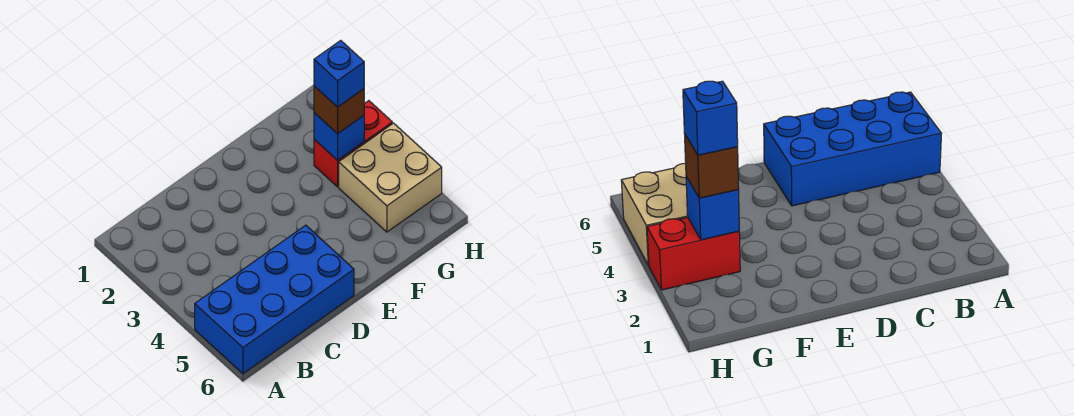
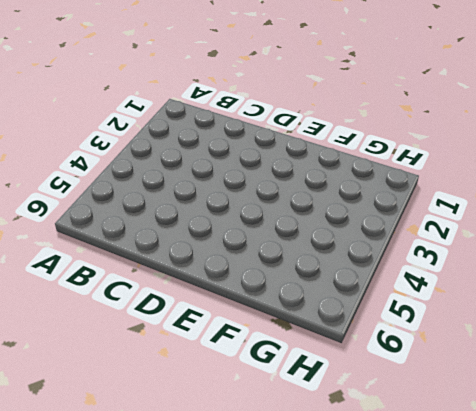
none -> blue 2x4 brick [195,225,354,374]
none -> red 1x2 brick [314,101,392,187]

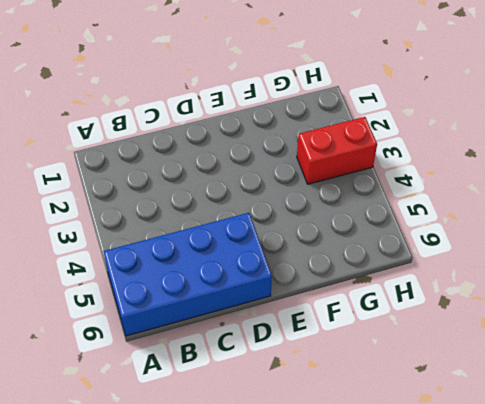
none -> tan 2x2 brick [339,123,442,232]
none -> blue 1x1 brick [314,113,364,160]

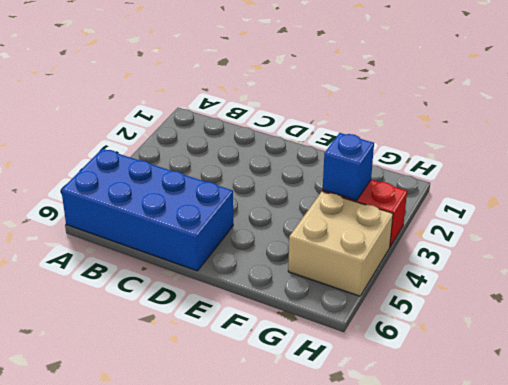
none -> brown 1x1 brick [314,86,364,134]
none -> blue 1x1 brick [314,41,364,107]

